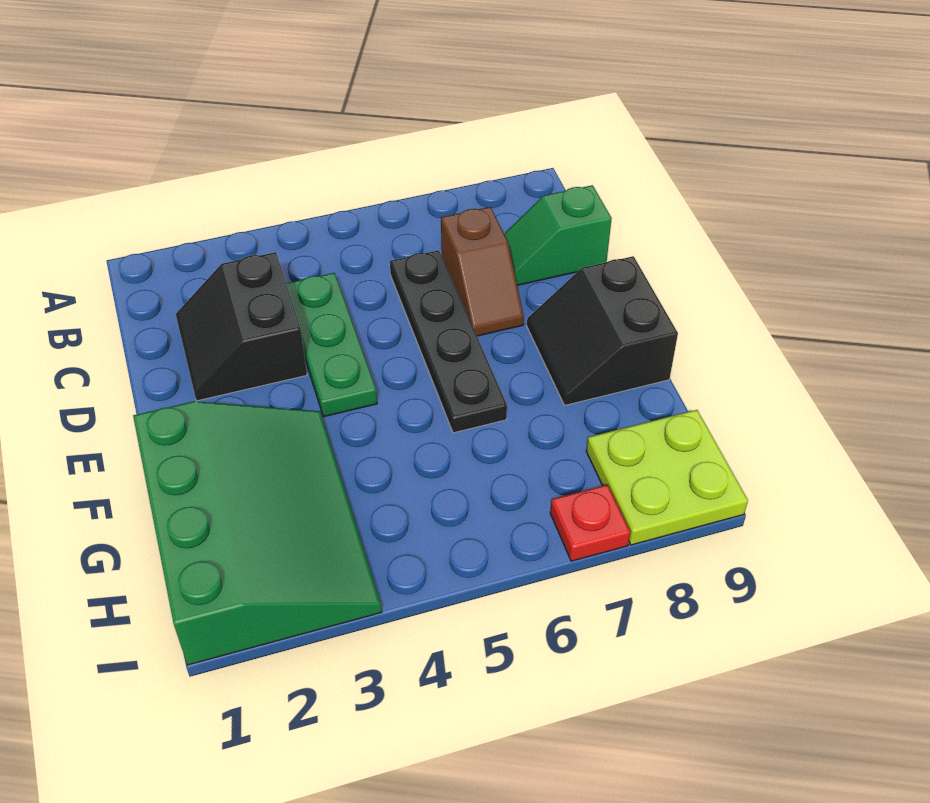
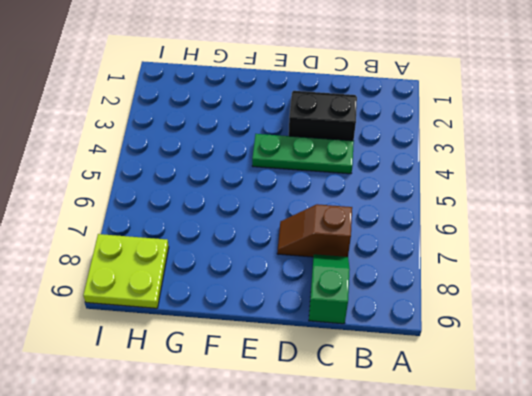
none -> black 1x4 plate [390,250,507,433]
none -> black 2x2 slope [527,256,678,405]

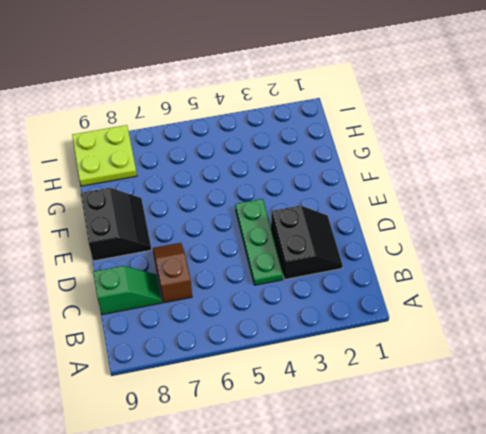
none -> black 1x4 plate [390,250,507,433]
none -> green 3x4 slope [133,401,382,665]

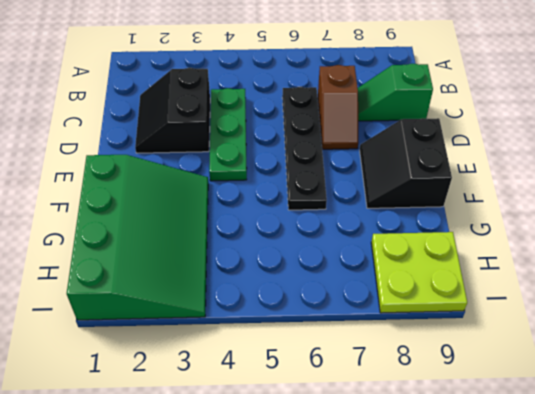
none -> red 1x1 plate [550,485,630,561]

